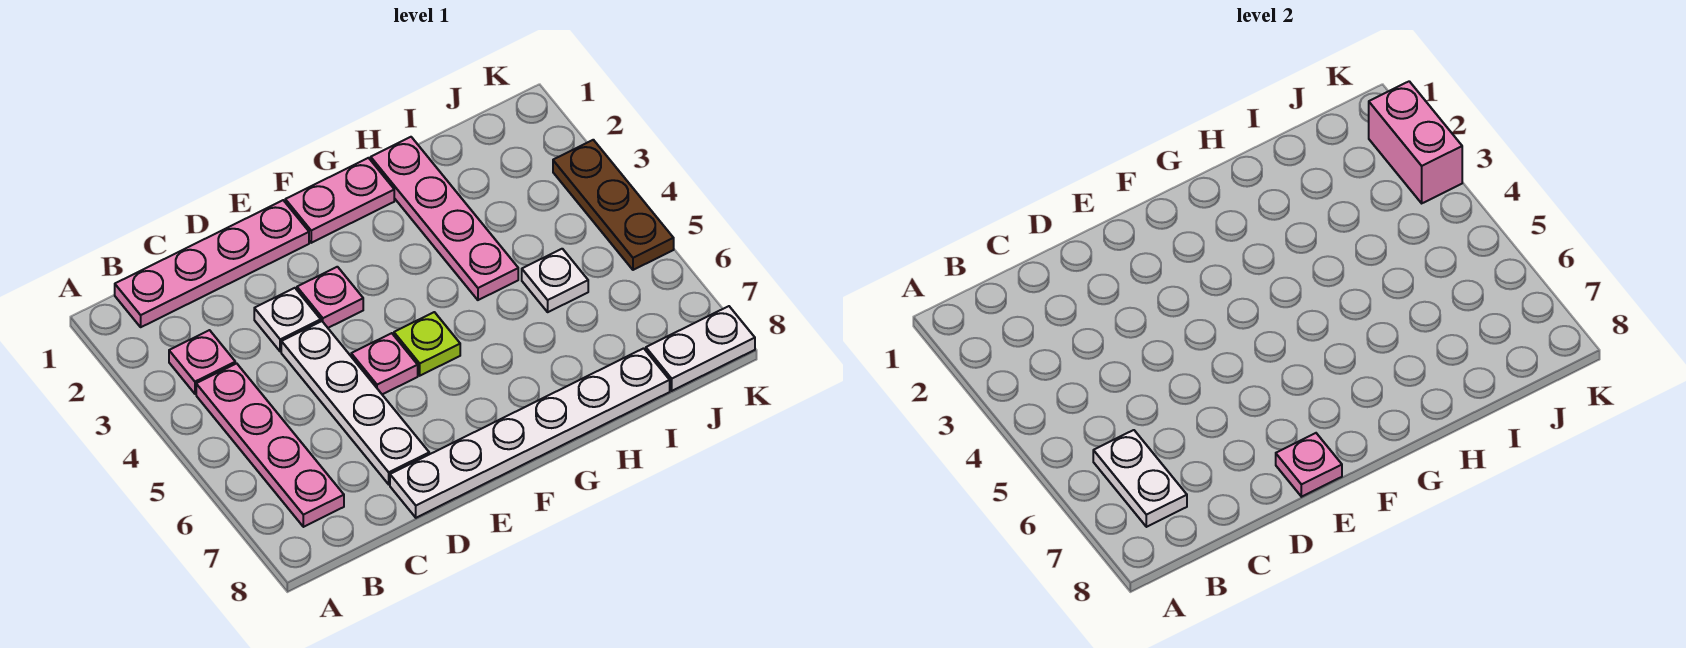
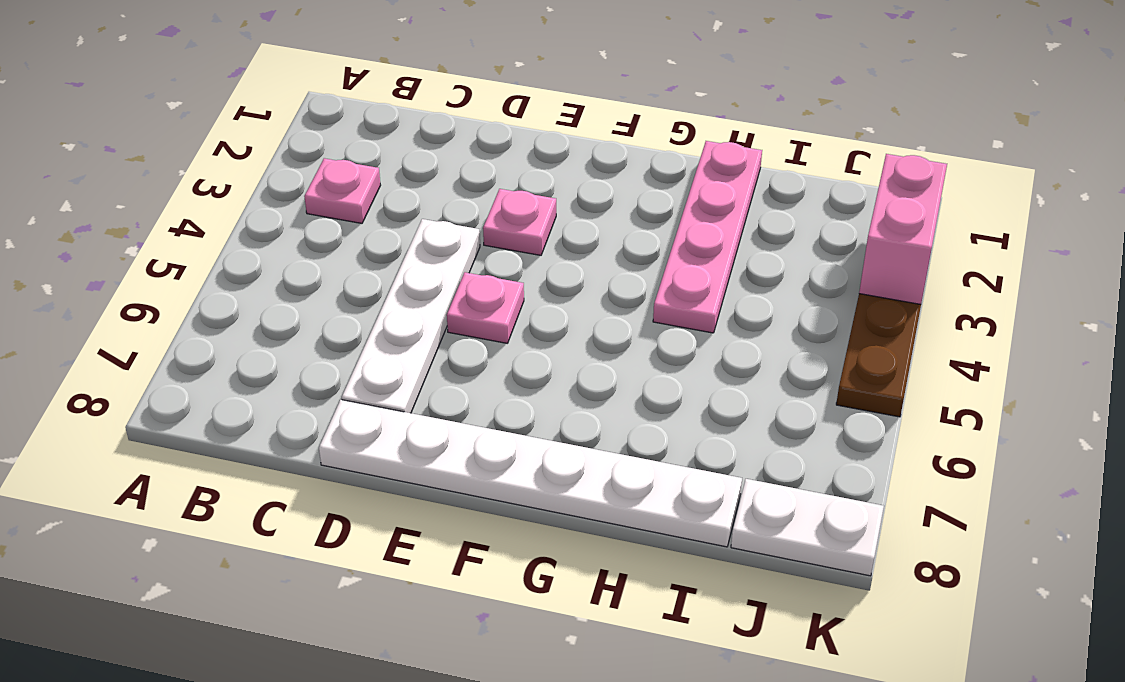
none -> pink 1x4 plate [115,200,309,327]
none -> pink 1x4 plate [196,363,344,527]
none -> white 1x1 plate [254,288,321,352]

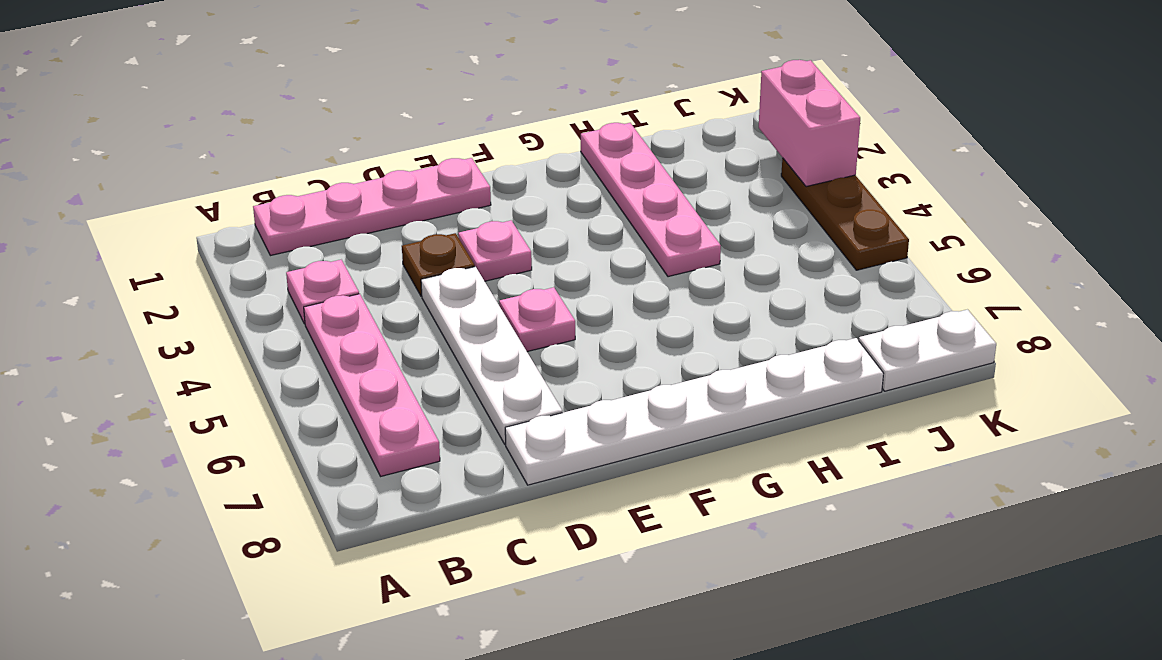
brown 1x1 plate [402,233,475,296] -> white 1x1 plate [254,288,321,352]
none -> pink 1x2 plate [285,158,394,243]
none -> lime 1x1 plate [394,312,460,376]
none -> white 1x1 plate [522,249,588,312]

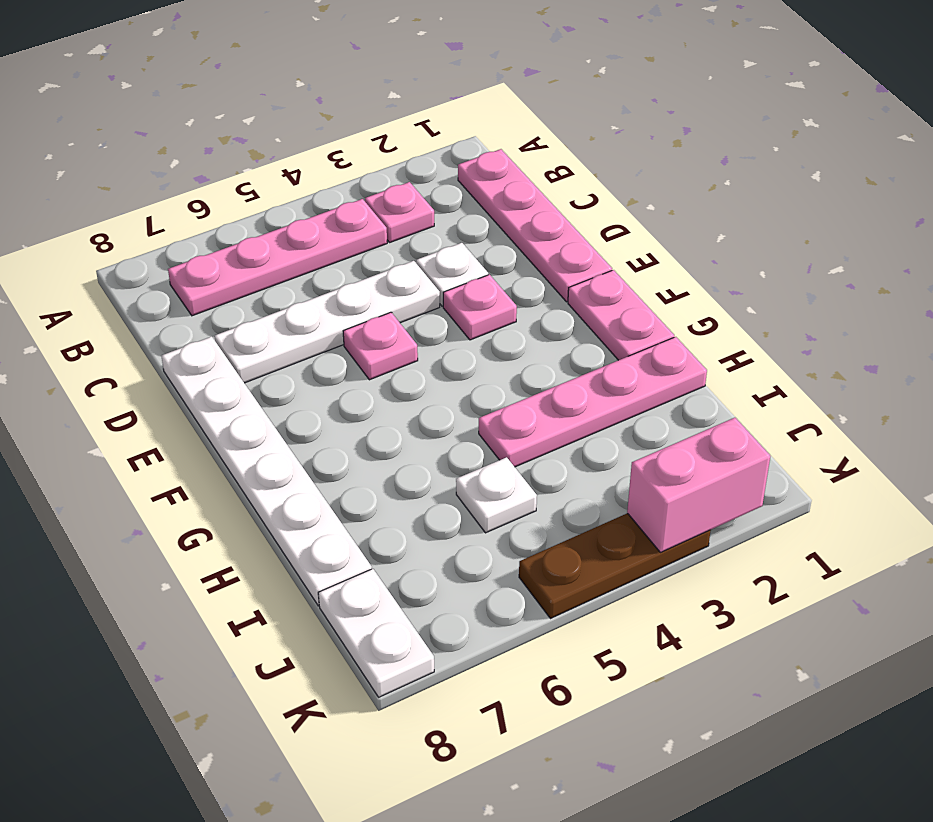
none -> lime 1x1 plate [394,312,460,376]
none -> white 1x2 plate [1093,430,1187,527]
none -> pink 1x1 plate [1276,433,1342,497]

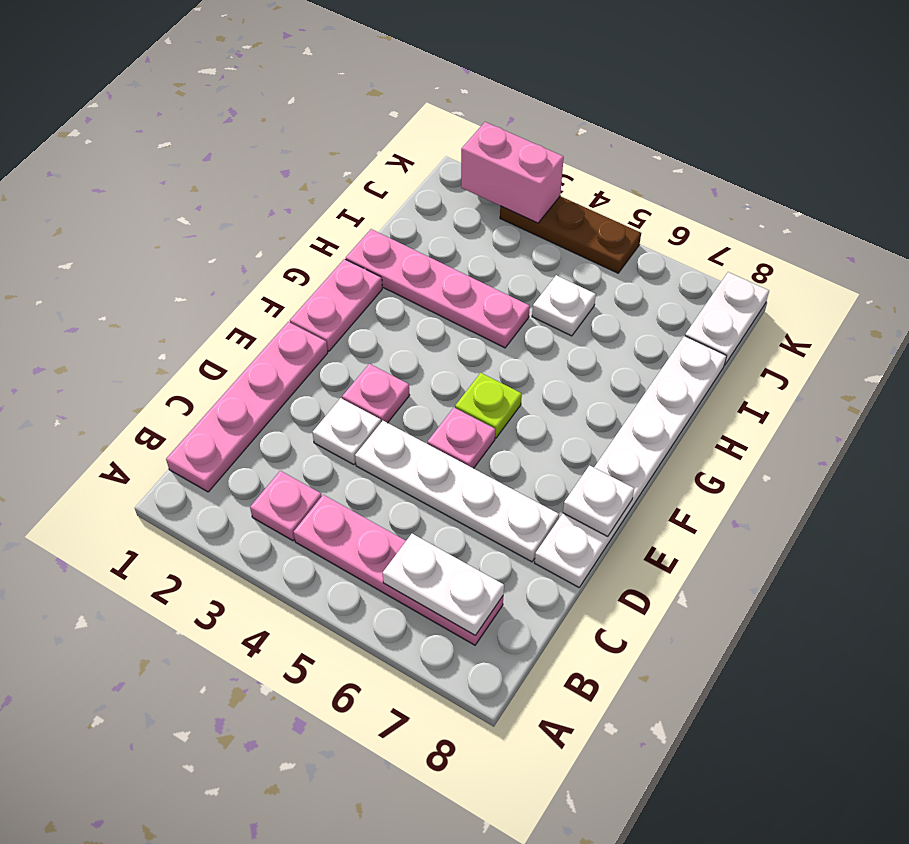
white 1x1 plate [563,465,634,536] -> pink 1x1 plate [1276,433,1342,497]

